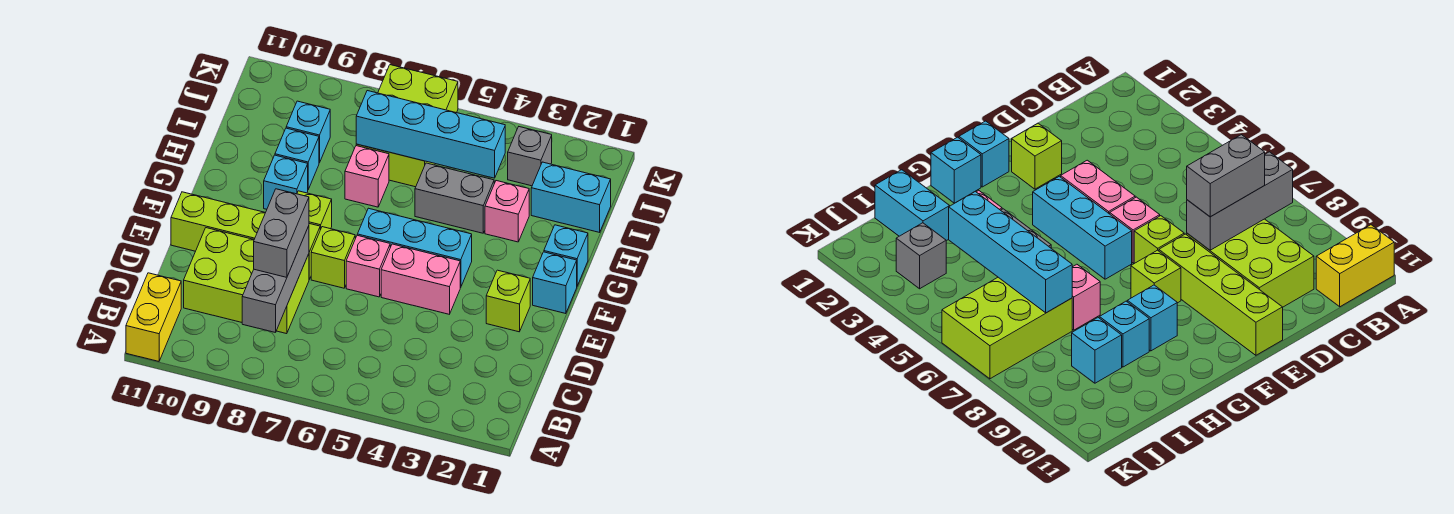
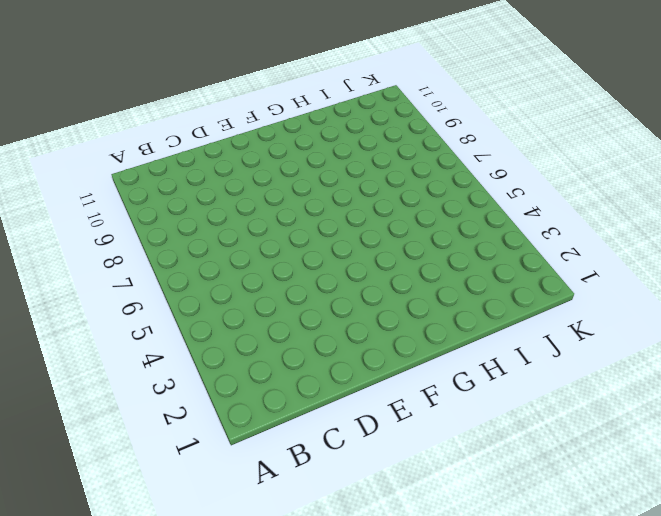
none -> yellow 1x2 brick [126,273,181,361]
none -> lime 2x3 brick [184,228,309,334]
none -> lime 1x1 brick [486,270,530,332]

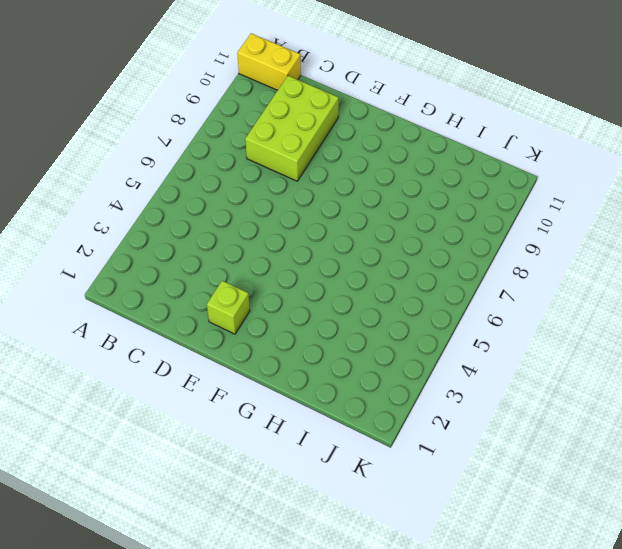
none -> pink 1x2 brick [381,244,460,314]
none -> pink 1x1 brick [346,235,390,297]
none -> lime 1x1 brick [311,227,355,288]

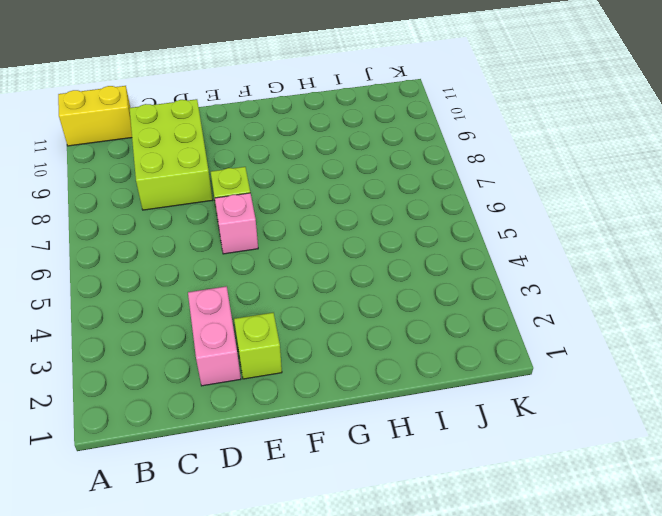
pink 1x2 brick [188,286,241,386] -> pink 1x2 brick moved to [381,244,460,314]
none -> lime 1x4 brick [171,192,320,279]
none -> cyan 1x1 brick [533,252,577,314]
none -> cyan 1x3 brick [357,208,472,287]

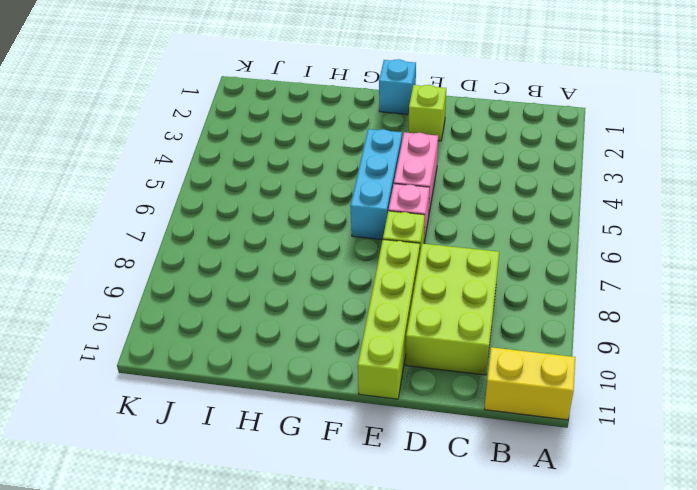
none -> lime 1x1 brick [297,191,332,230]
none -> cyan 1x1 brick [544,225,588,286]
none -> cyan 1x1 brick [264,155,308,209]

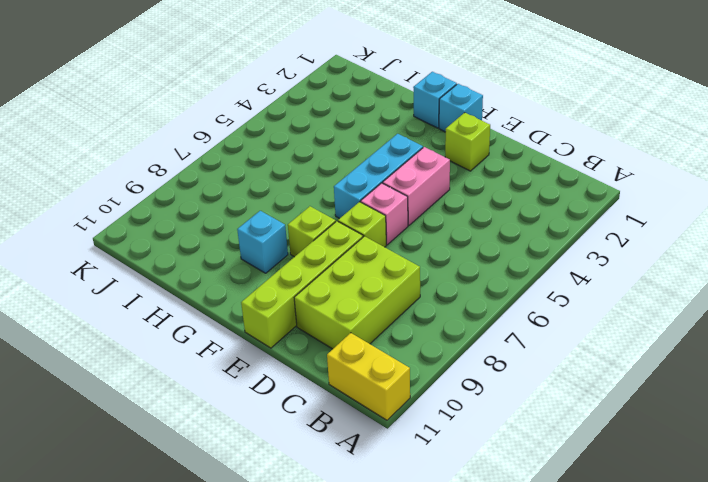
none -> pink 1x1 brick [485,181,529,242]
none -> grey 1x2 brick [415,163,494,233]
none -> pink 1x1 brick [345,146,389,207]

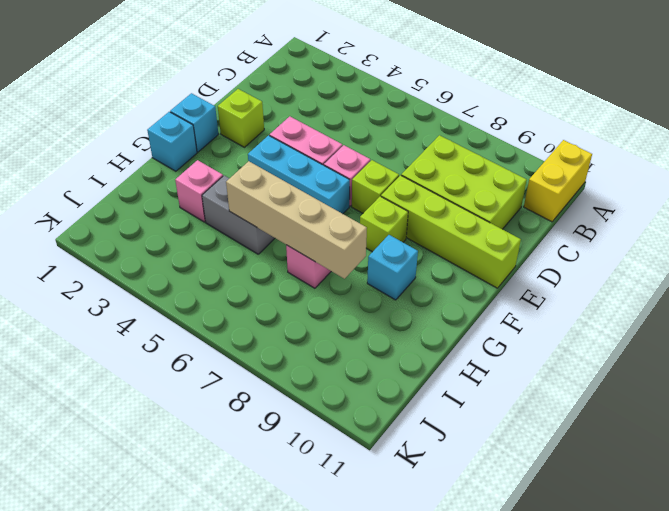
tan 1x4 brick [226,161,367,279] -> none
none -> cyan 1x1 brick [275,128,319,189]
none -> cyan 1x2 brick [531,162,611,232]
none -> lime 2x3 brick [356,65,458,187]

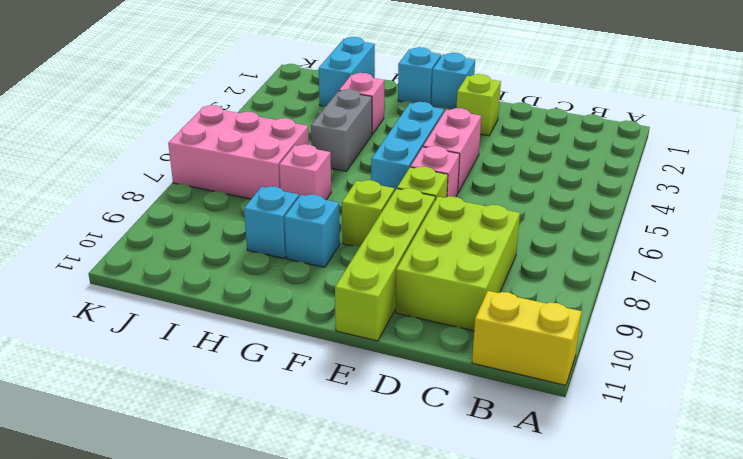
pink 2x3 brick [168,105,309,199] -> lime 2x3 brick [356,65,458,187]
none -> cyan 1x1 brick [286,101,330,163]
none -> grey 1x1 brick [508,127,552,186]
none -> grey 1x3 brick [242,226,309,333]

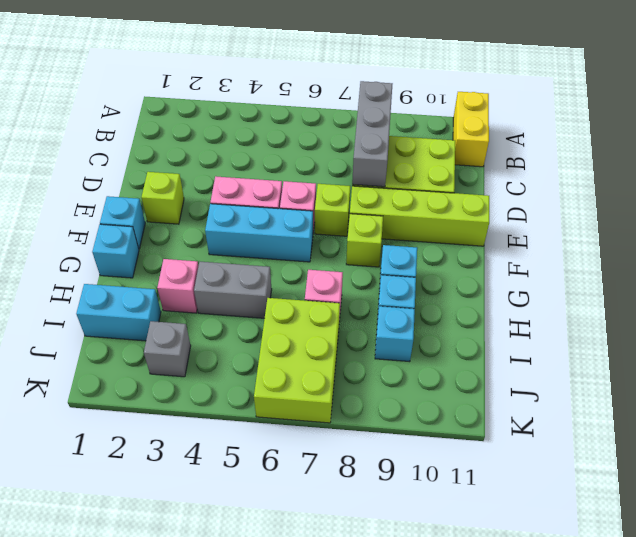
none -> cyan 1x4 brick [356,91,505,178]
none -> grey 1x2 brick [254,189,309,277]

